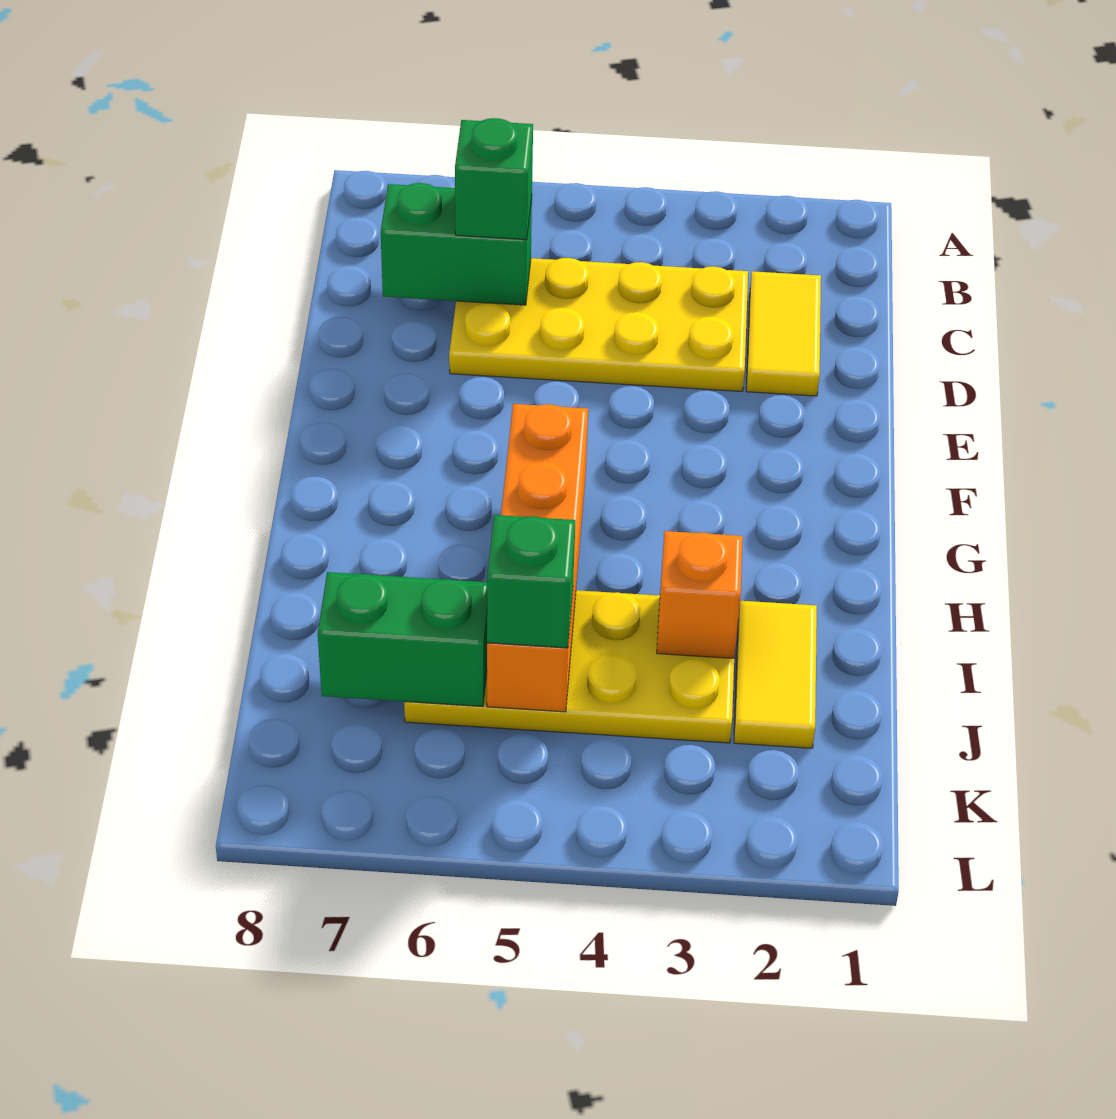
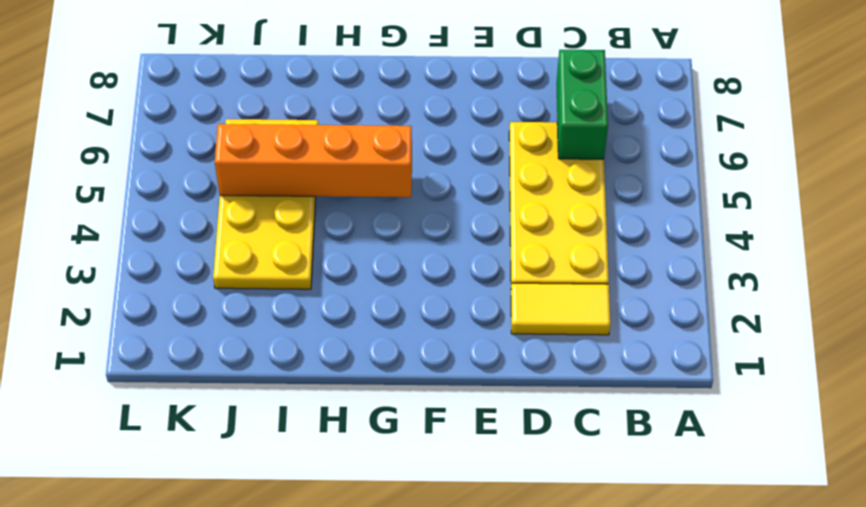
none -> yellow 1x2 tile [734,601,817,748]
none -> orange 1x1 brick [657,531,743,658]

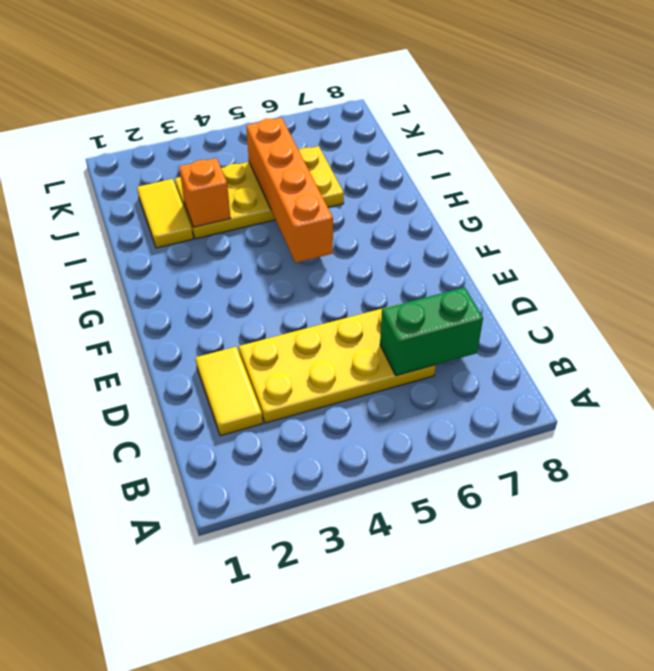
none -> green 1x2 brick [318,572,487,707]
none -> green 1x1 brick [455,118,533,240]

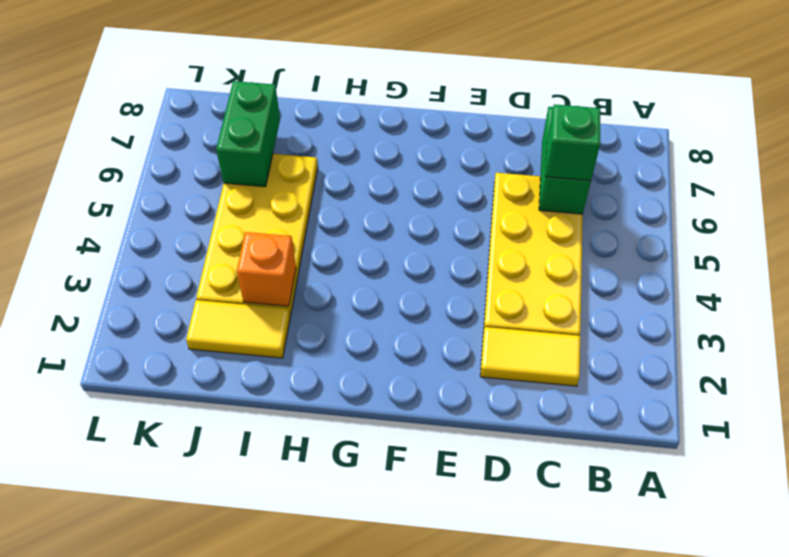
none -> orange 1x4 brick [487,404,588,712]
none -> green 1x1 brick [487,515,575,648]

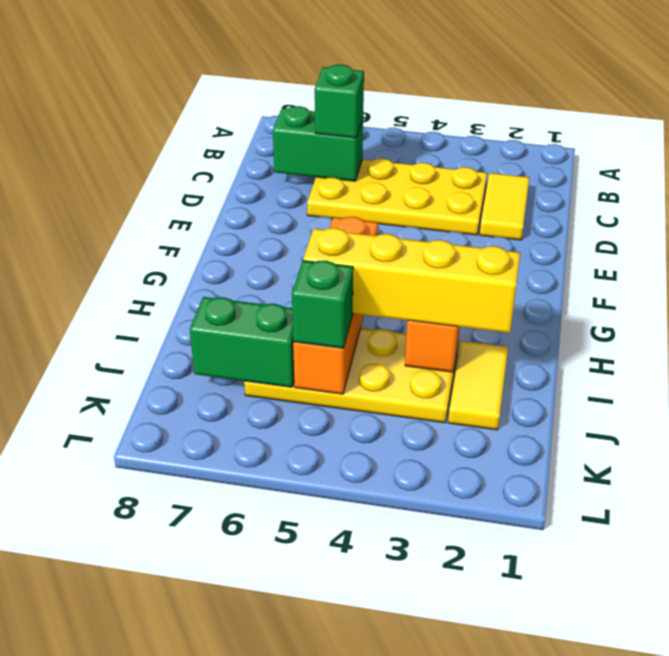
yellow 1x4 brick [303,228,520,333] -> none

